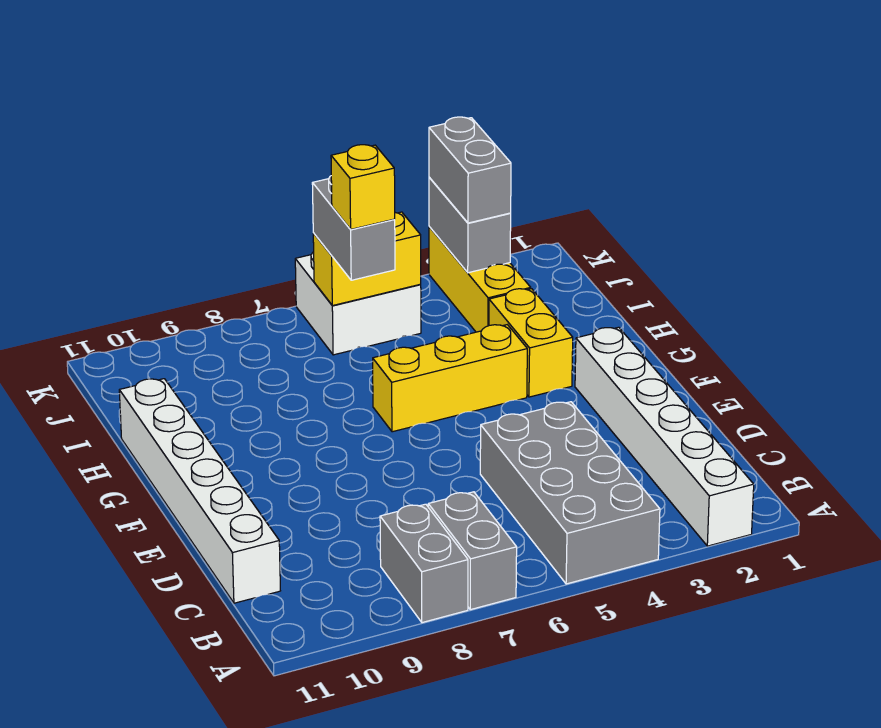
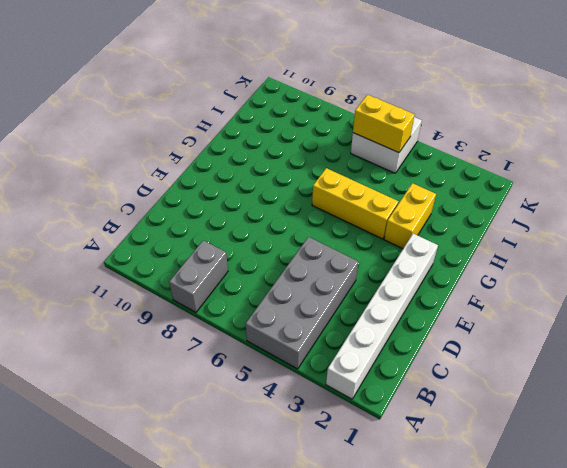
none -> grey 1x2 brick [428,492,517,610]
none -> white 1x6 brick [119,379,280,603]
none -> yellow 1x3 brick [429,227,531,332]

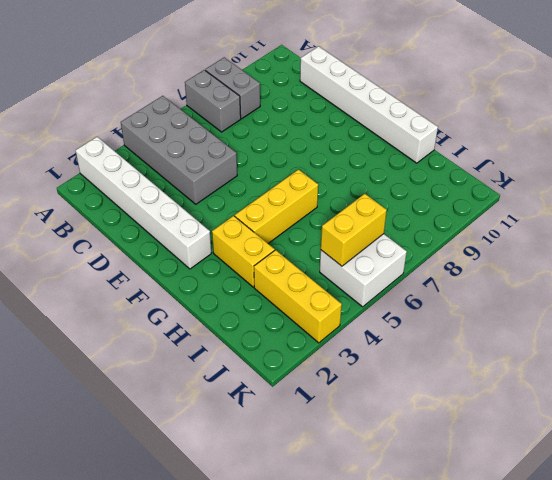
none -> grey 1x2 brick [429,177,511,273]
none -> grey 1x2 brick [312,176,395,280]
none -> grey 1x2 brick [429,117,511,223]

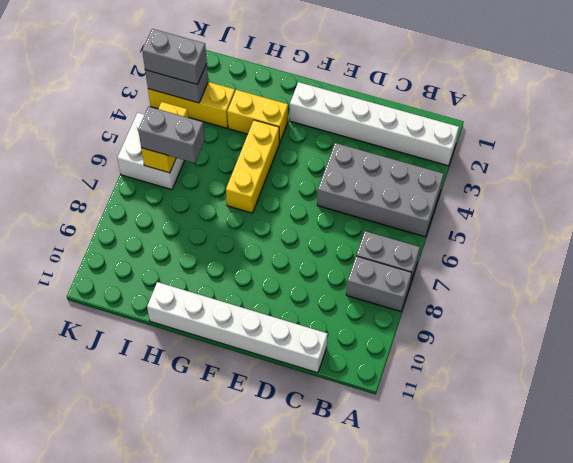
none -> yellow 1x1 brick [331,145,395,229]

